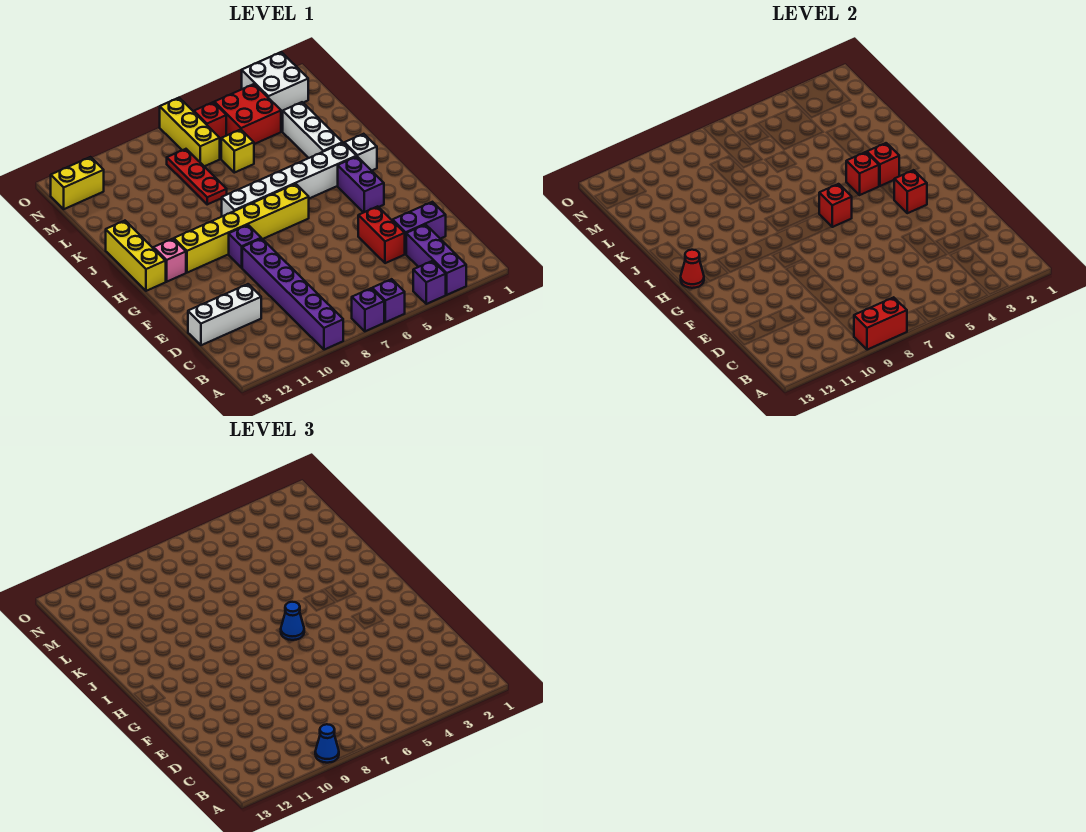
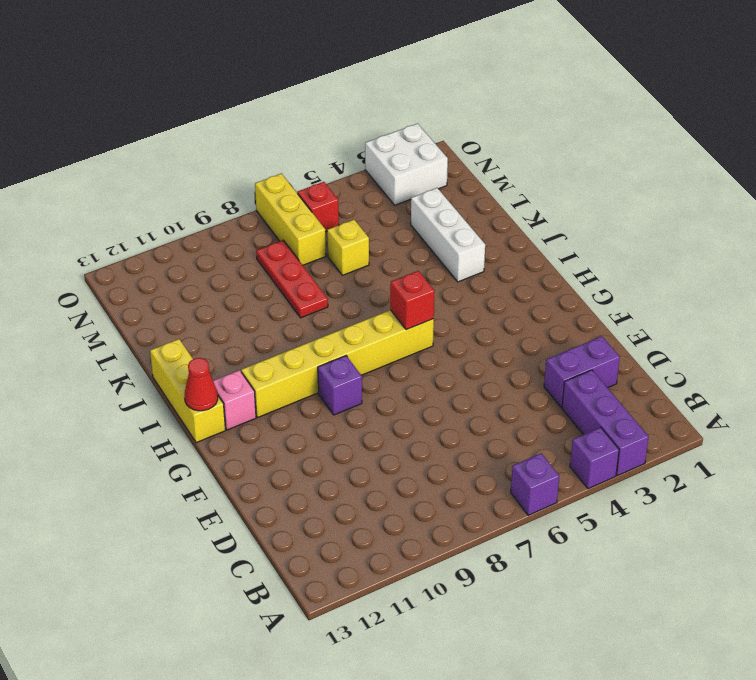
none -> purple 1x1 brick [352,288,384,331]
none -> purple 1x6 brick [242,238,343,350]
none -> red 1x2 brick [358,206,405,263]
none -> white 1x3 brick [188,284,261,345]

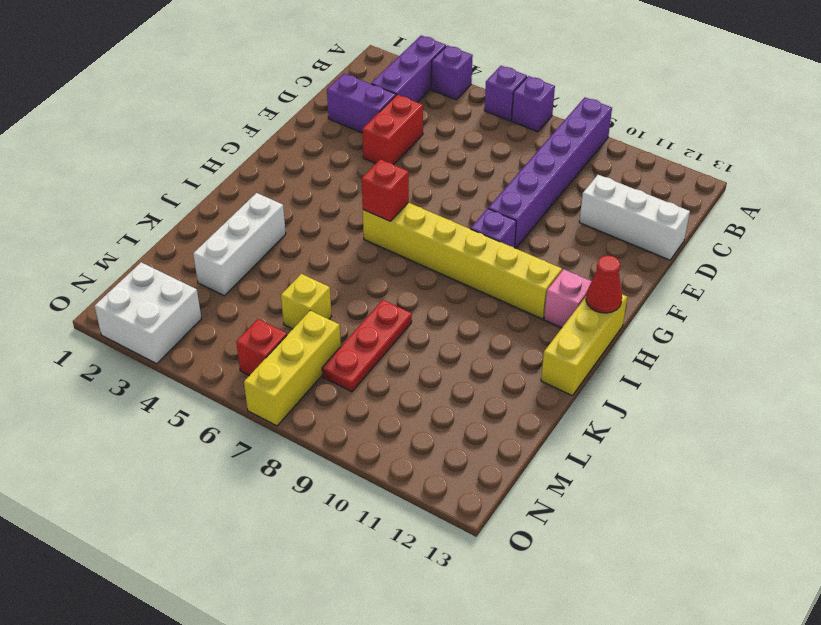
none -> purple 1x2 brick [338,156,384,213]
none -> white 1x1 brick [344,134,377,171]
none -> white 1x6 brick [222,143,356,216]
none -> red 2x2 brick [214,84,281,144]

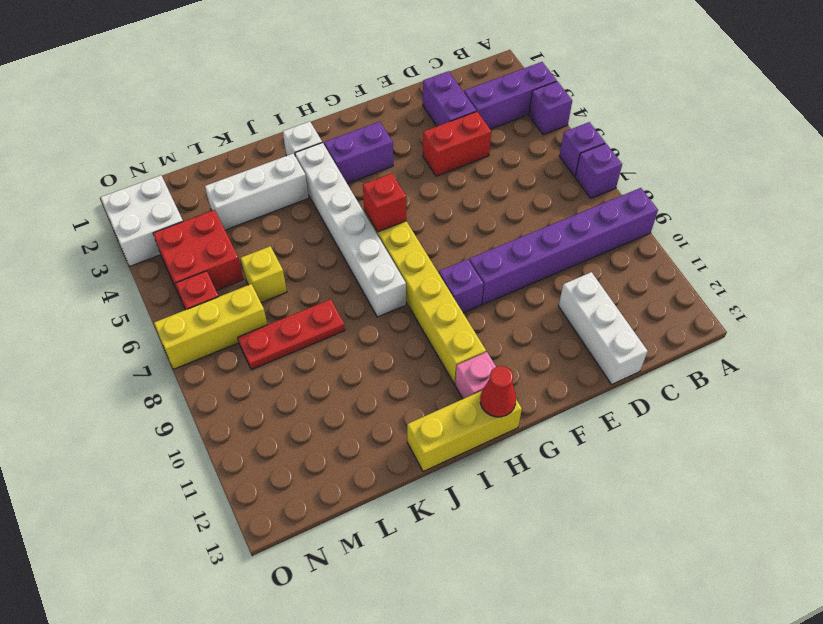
none -> yellow 1x2 brick [51,157,104,209]
none -> red 1x2 brick [854,297,907,350]
none -> red 1x1 brick [894,170,927,213]
none -> red 1x1 brick [867,143,899,186]

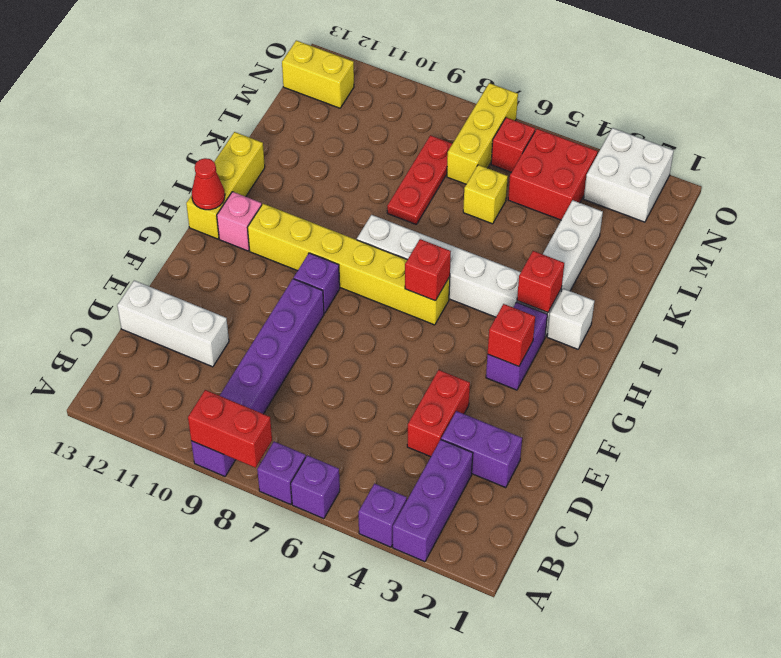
none -> red 1x1 brick [846,152,879,195]
none -> blue 1x1 cone [315,724,339,763]
none -> blue 1x1 cone [281,602,304,640]

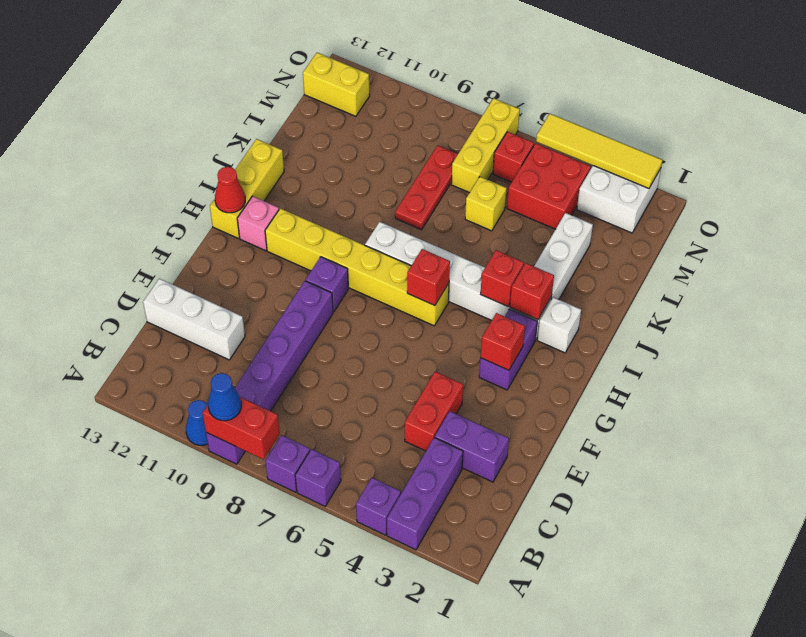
blue 1x1 cone [186,400,208,445] -> blue 1x1 cone moved to [281,602,304,640]
yellow 1x4 tile [536,114,662,188] -> none

